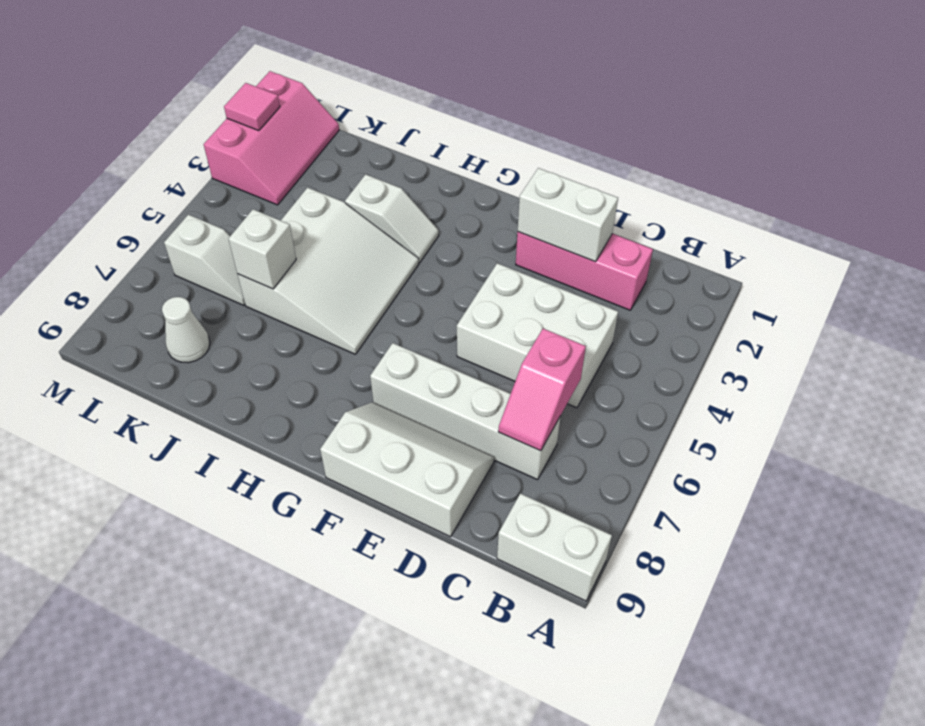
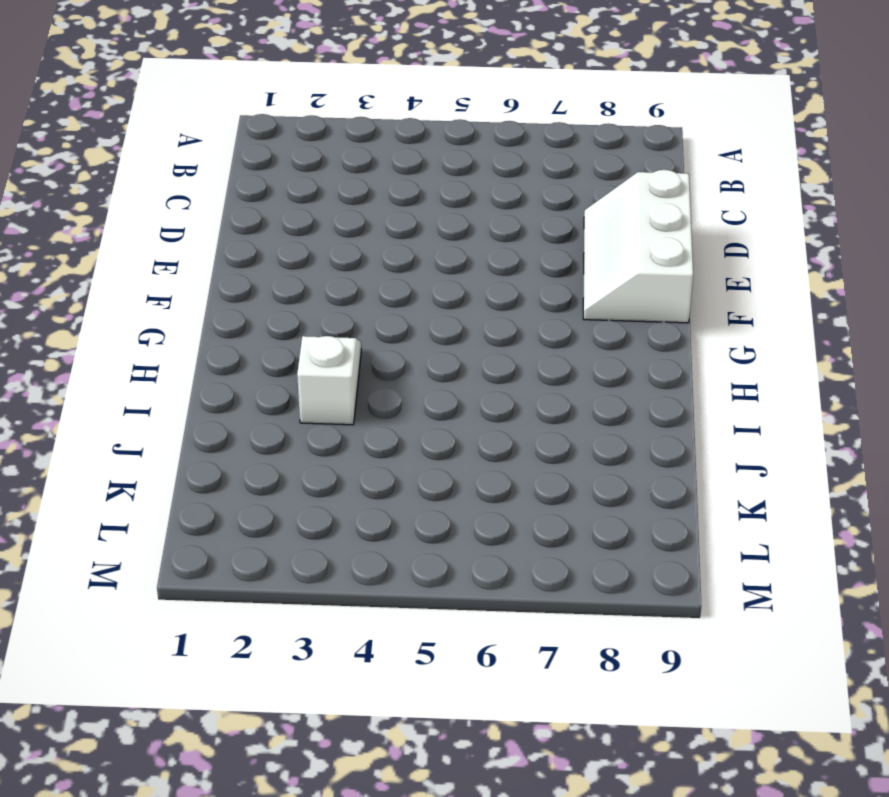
none -> white 1x2 brick [497,493,612,601]
none -> pink 1x3 brick [516,232,653,310]
none -> white 2x3 brick [457,263,618,408]

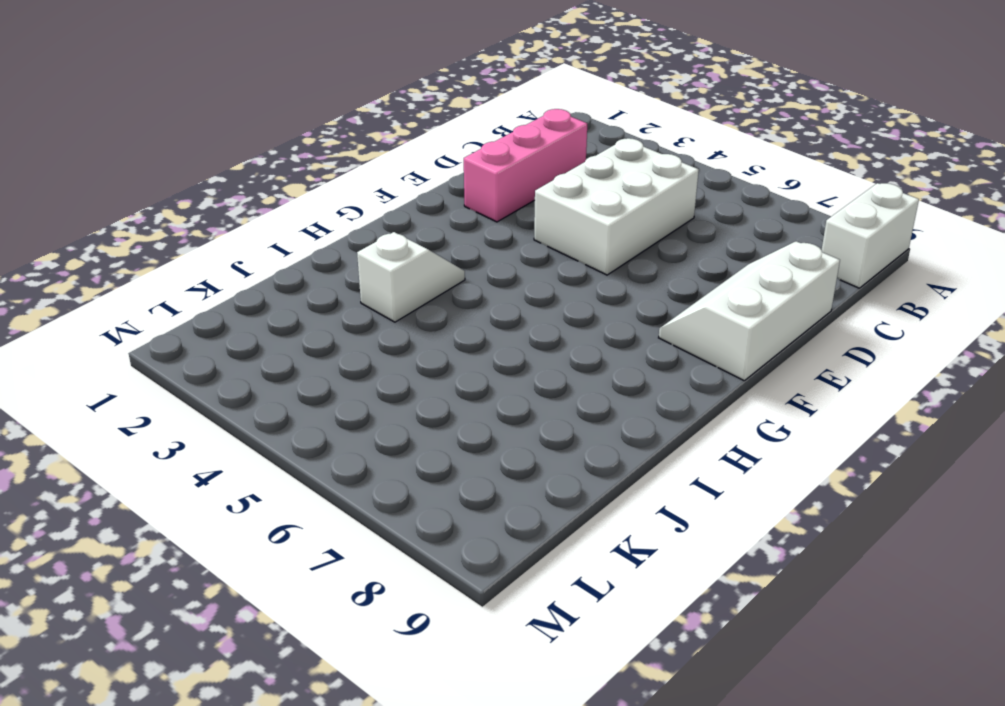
none -> white 1x4 brick [370,343,561,480]
none -> white 3x3 slope [238,188,419,354]
none -> white 1x2 slope [164,215,245,305]

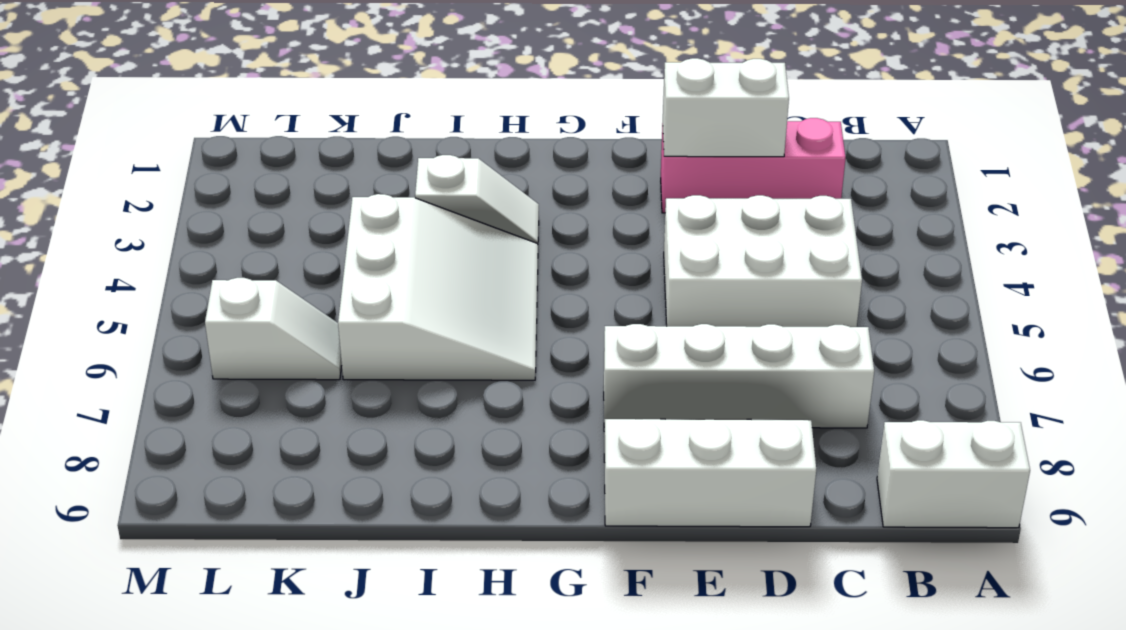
none -> white 1x1 cone [162,297,210,363]
none -> pink 2x3 slope [204,71,339,205]
none -> pink 1x2 slope [498,329,586,451]

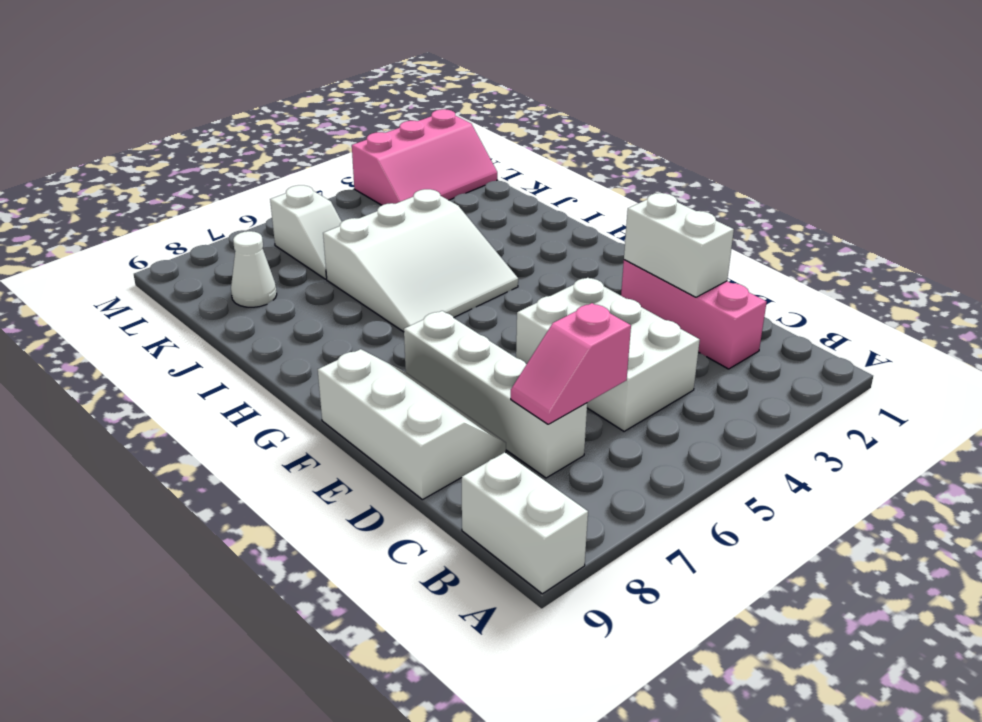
none -> white 1x2 slope [345,174,439,263]
none -> white 1x1 brick [229,209,296,289]
none -> pink 1x1 tile [224,83,280,131]

